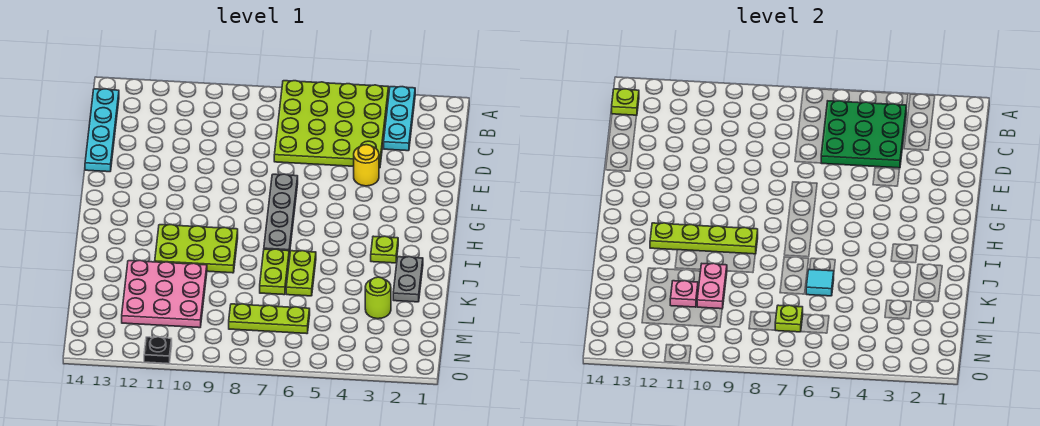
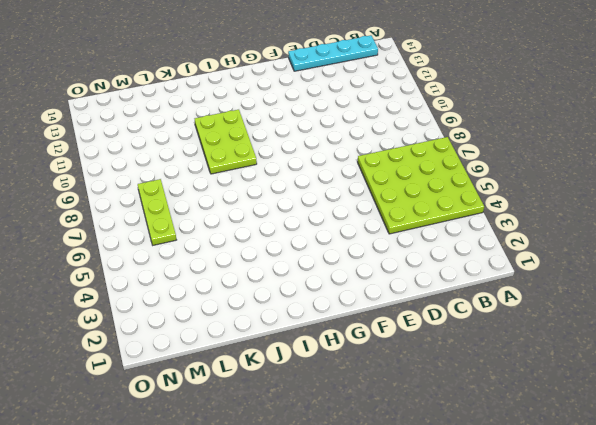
none -> cyan 1x3 plate [384,87,415,151]
none -> yellow 1x1 round brick [354,145,379,186]
none -> grey 1x4 plate [264,174,298,255]

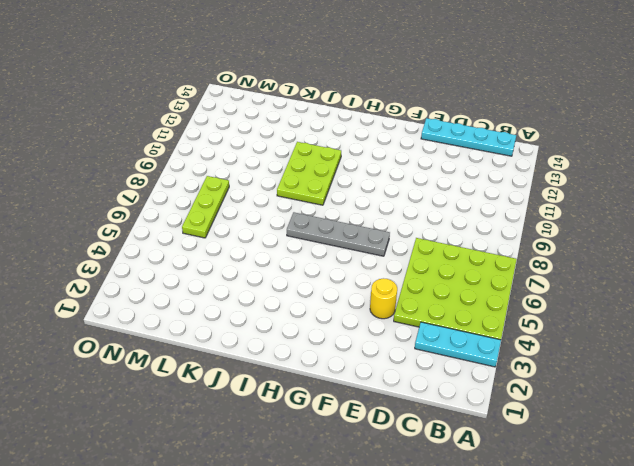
none -> lime 1x1 plate [371,236,398,263]
none -> grey 1x2 plate [393,257,423,302]
none -> lime 1x2 plate [286,251,316,296]

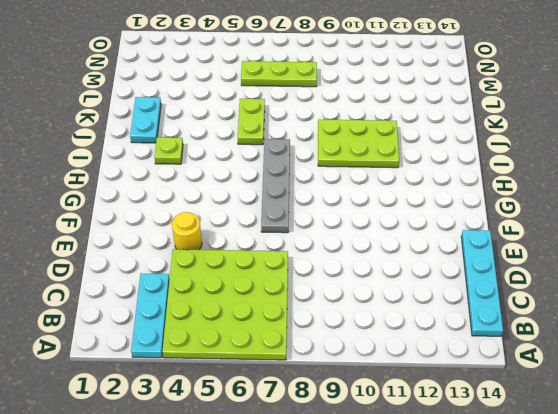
cyan 1x2 plate [130,97,161,143] -> grey 1x2 plate [393,257,423,302]
none -> lime 1x2 plate [260,249,289,295]
none -> pink 3x3 plate [122,260,207,328]
none -> lime 1x1 round brick [365,277,391,319]

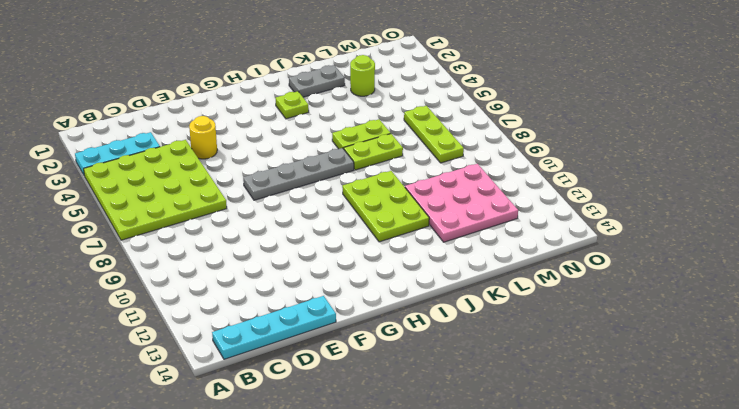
none -> black 1x1 plate [144,337,172,364]
none -> green 3x3 plate [821,101,906,168]
none -> lime 1x1 plate [612,89,639,115]

